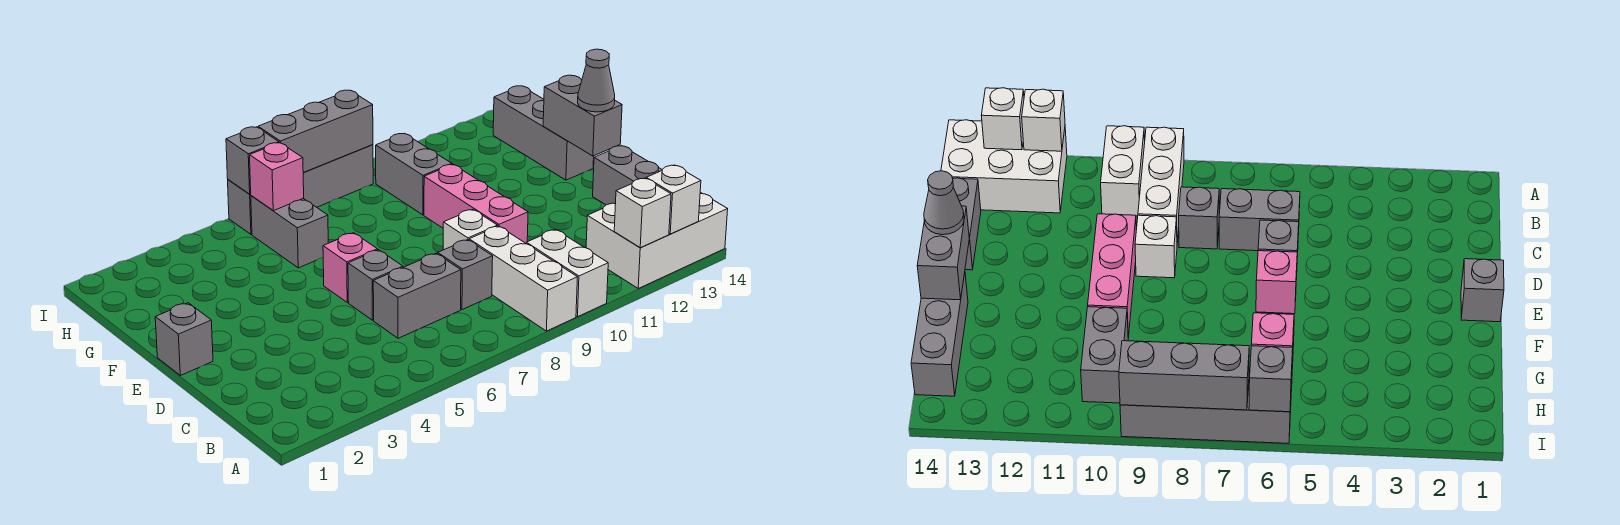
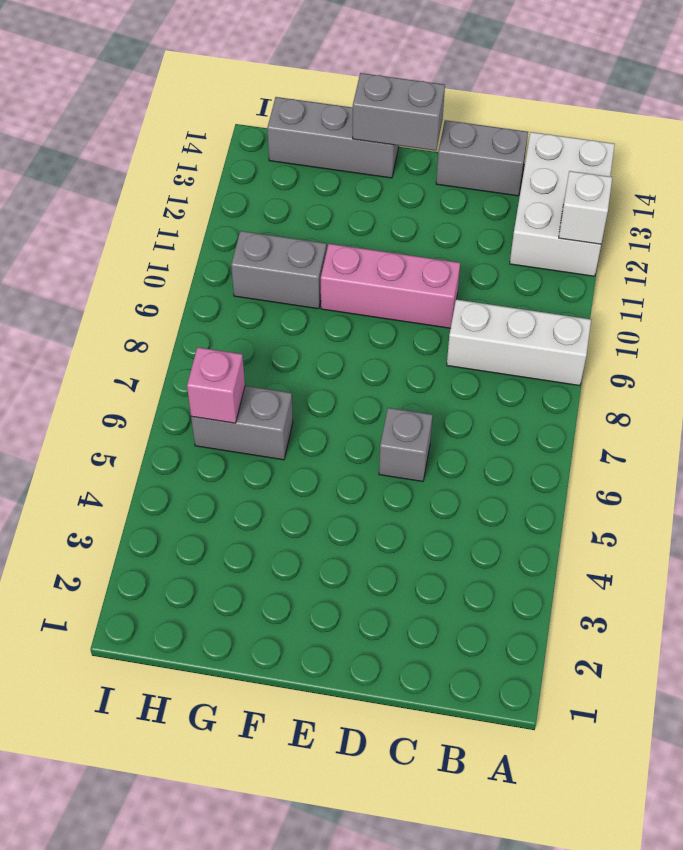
none -> white 1x2 brick [526,229,608,317]
none -> grey 1x2 brick [373,253,461,338]
none -> grey 1x1 brick [438,240,493,310]

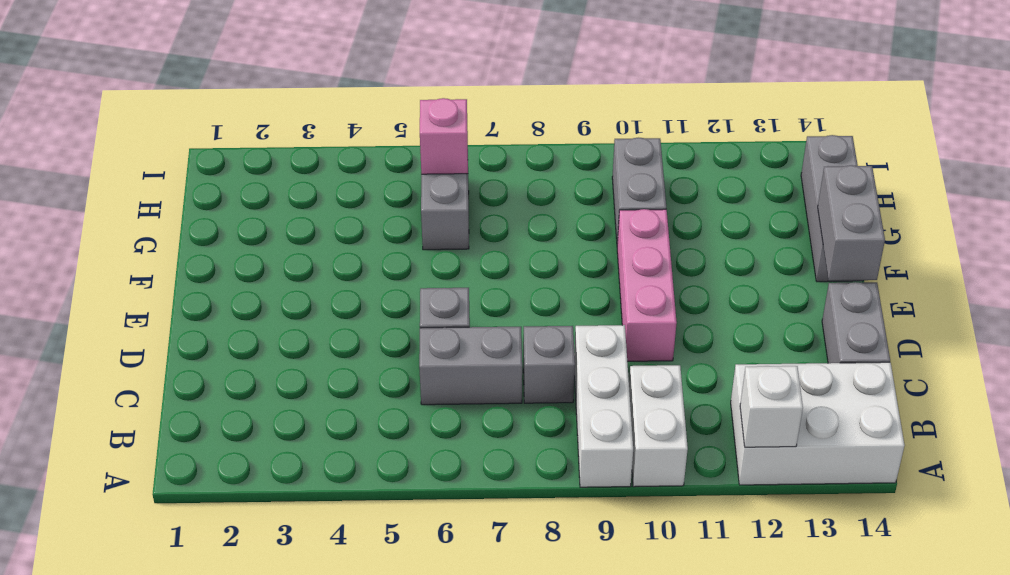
none -> white 1x1 brick [443,210,497,250]
none -> grey 1x1 brick [155,303,213,376]
none -> pink 1x1 brick [323,233,378,302]

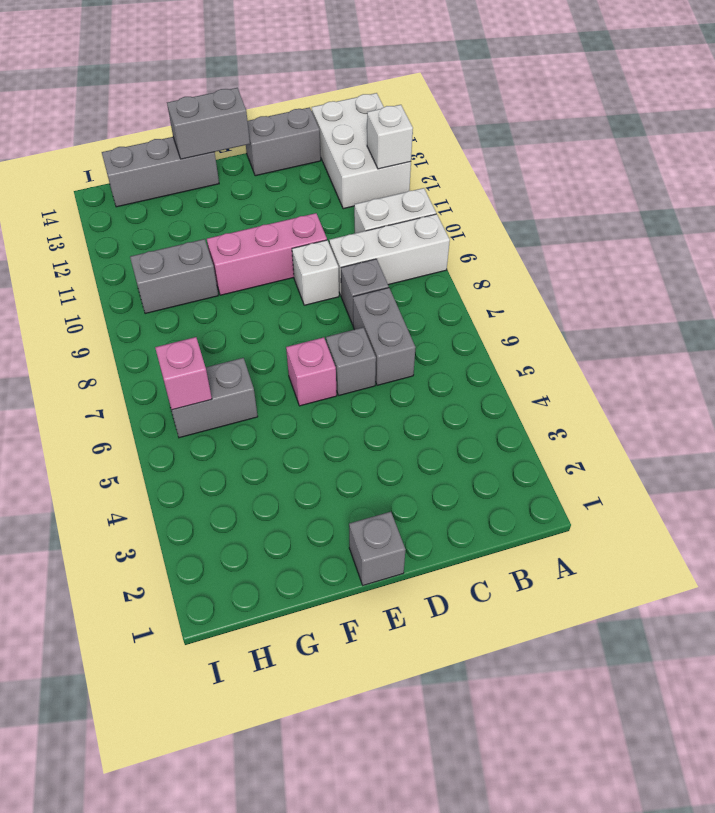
none -> grey 1x4 brick [228,145,373,234]
none -> white 1x1 brick [646,165,701,234]
none -> grey 1x1 brick [226,127,279,194]

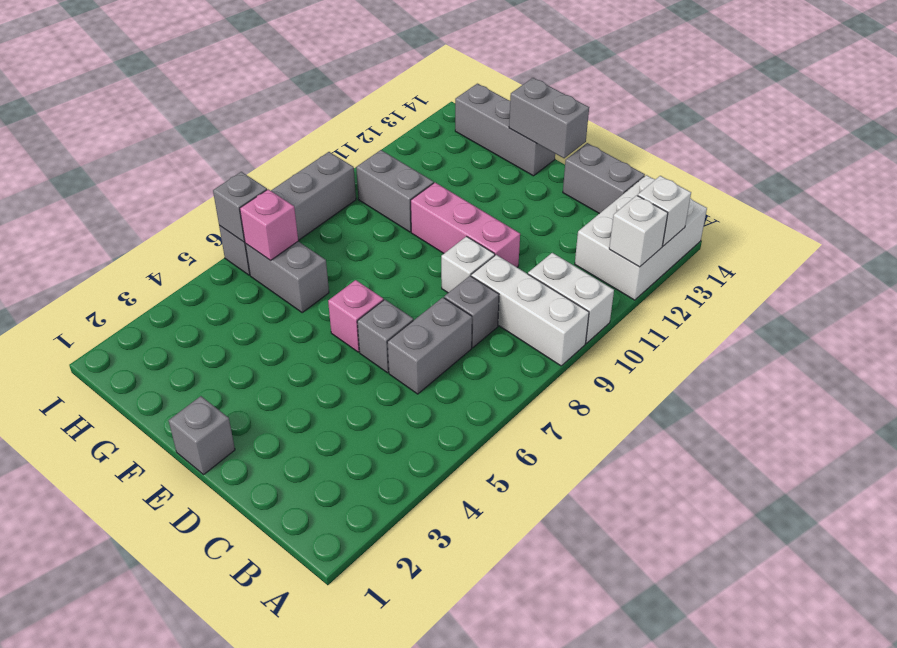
none -> grey 1x3 brick [258,90,373,173]
none -> grey 1x1 cone [578,49,615,112]

